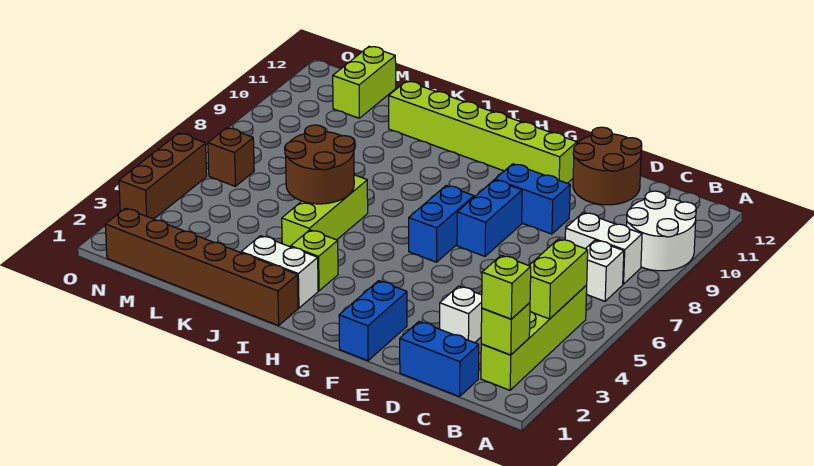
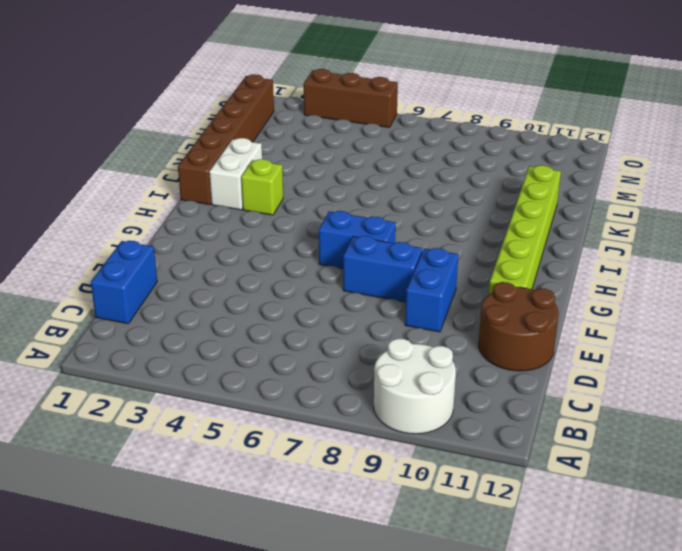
none -> lime 1x4 brick [481,285,587,390]
none -> white 1x1 brick [586,240,624,301]
none -> white 1x2 brick [565,212,642,284]

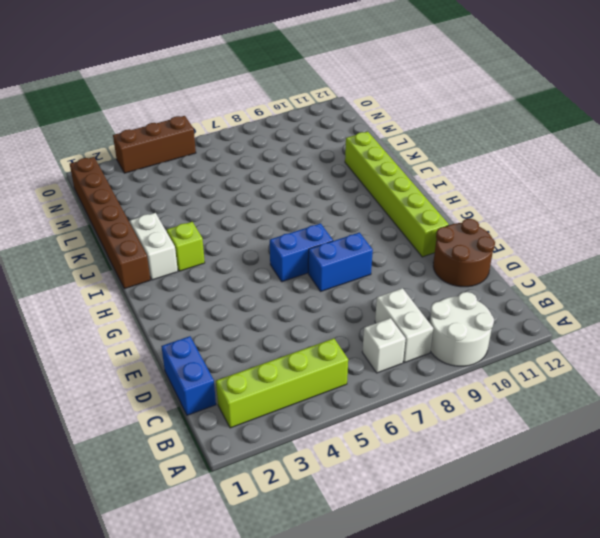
none -> white 1x1 brick [440,286,482,343]
none -> blue 1x2 brick [495,164,570,234]
none -> blue 1x2 brick [339,281,407,361]

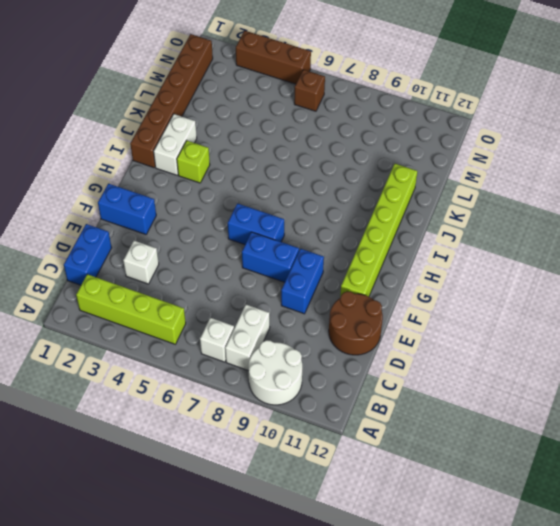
none -> lime 1x3 brick [282,175,368,247]
none -> lime 1x2 brick [333,46,396,118]
none -> lime 1x1 brick [481,303,530,355]

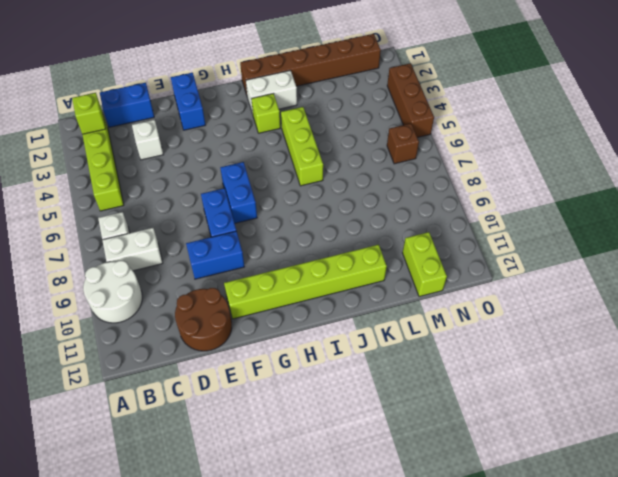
none -> lime 1x2 brick [529,239,588,319]
none -> brown 2x2 round brick [285,125,355,204]
none -> lime 1x1 brick [482,255,531,319]

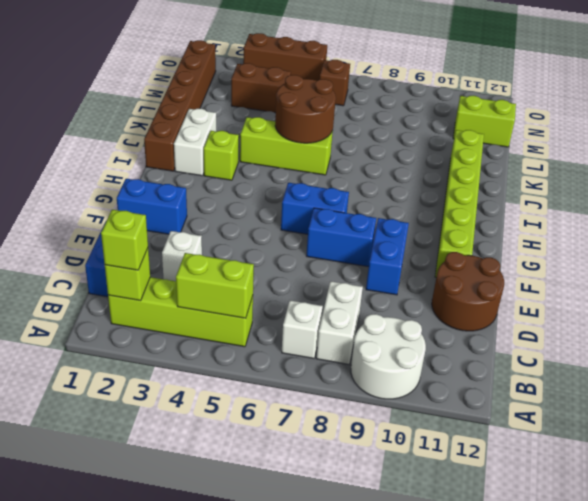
brown 1x2 brick [231,63,291,113] -> none

